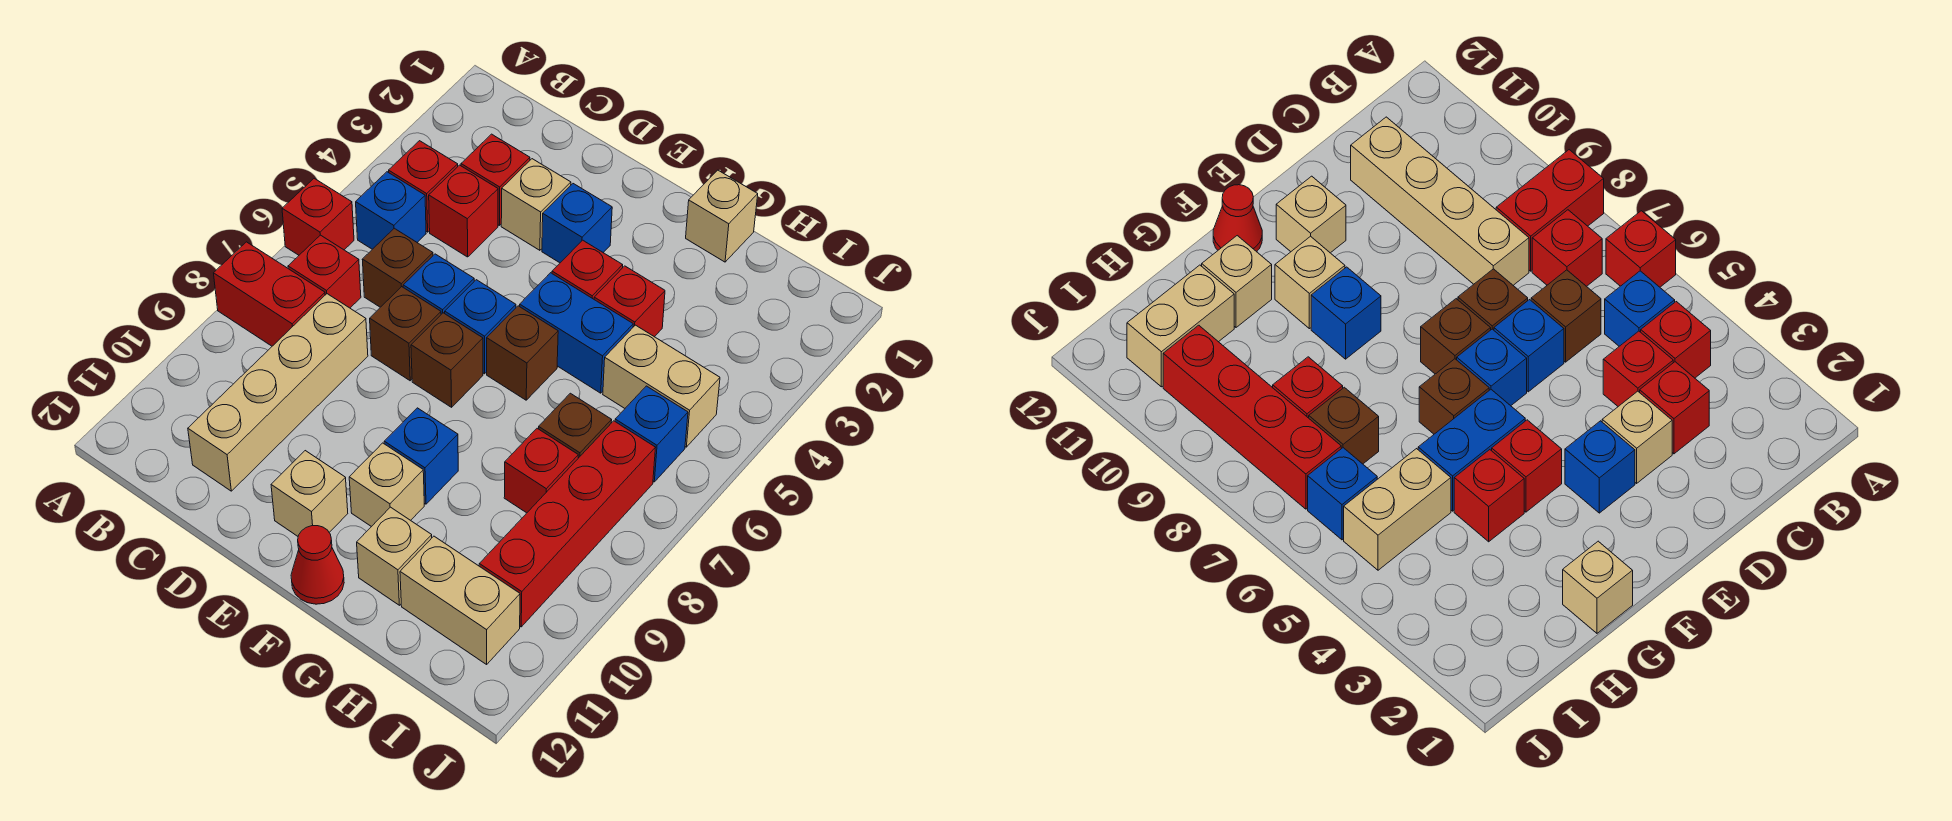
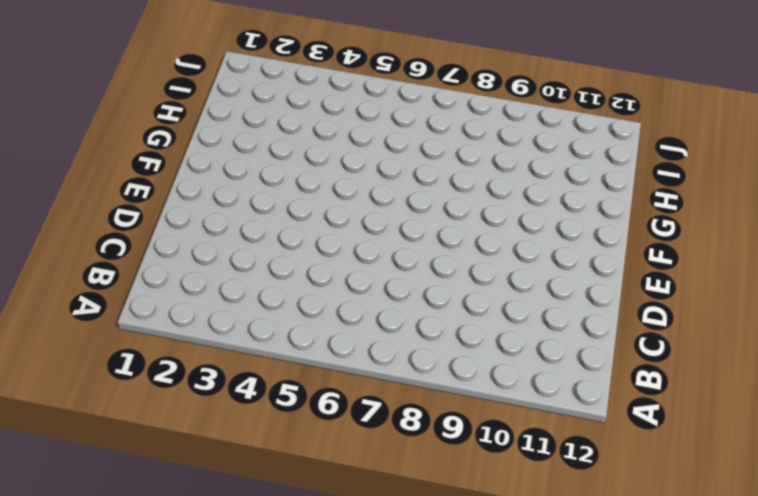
none -> red 1x1 brick [282,178,354,255]
none -> red 1x2 brick [214,242,325,346]
none -> red 1x1 brick [389,141,458,232]
none -> blue 1x1 brick [356,172,426,249]

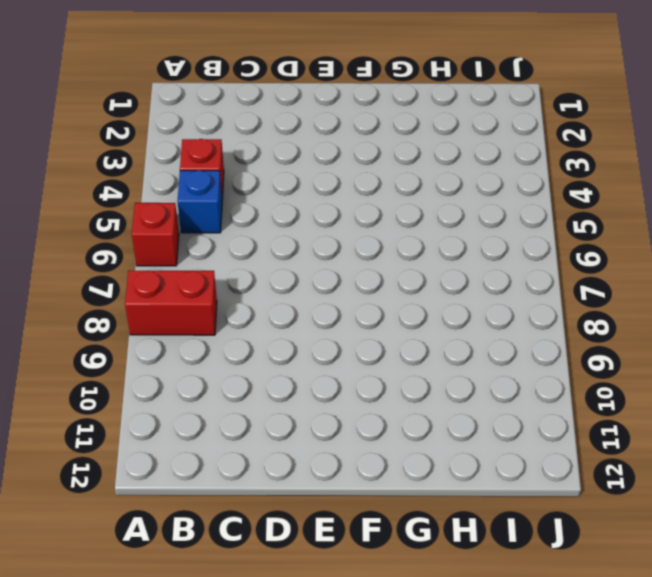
none -> red 1x1 brick [288,235,361,308]
none -> red 1x1 brick [461,134,530,226]
none -> red 1x1 brick [429,165,498,257]
none -> brown 1x1 brick [362,228,433,307]

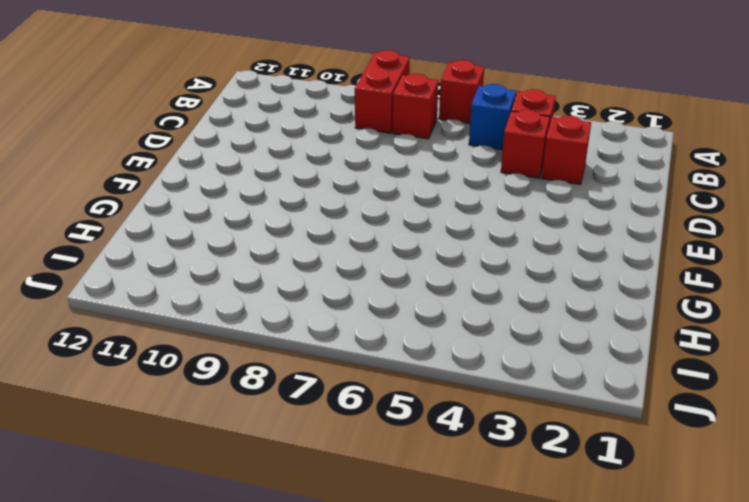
none -> brown 1x1 brick [362,228,433,307]
none -> tan 1x4 brick [188,294,368,491]
none -> tan 1x1 brick [501,159,571,250]
none -> blue 1x1 brick [403,254,474,314]

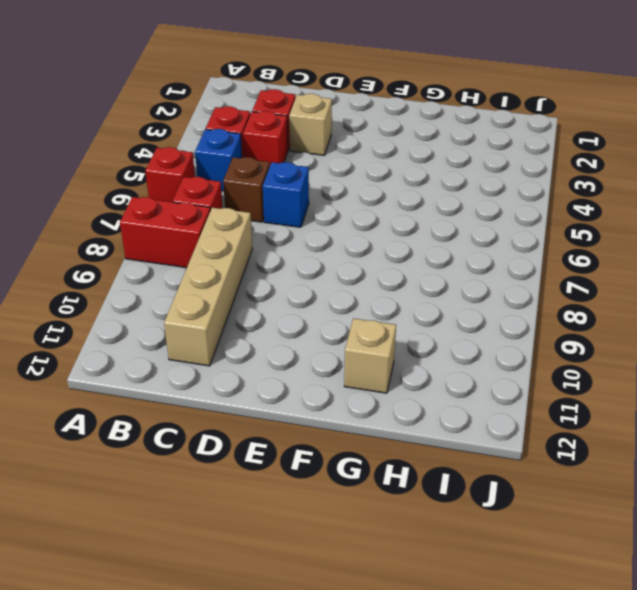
none -> brown 1x1 brick [370,287,441,381]
none -> blue 1x1 brick [542,184,612,263]
none -> blue 1x1 brick [445,280,516,374]
none -> brown 1x1 brick [411,313,483,407]

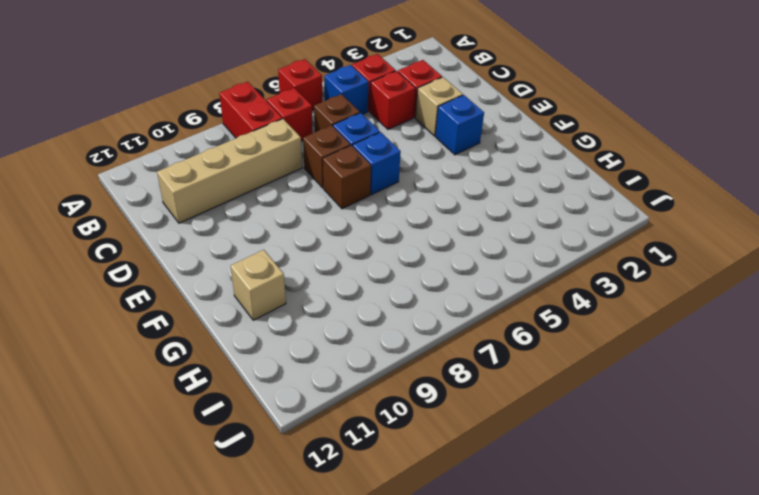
none -> tan 1x1 brick [271,451,348,536]
none -> red 1x1 brick [552,240,623,299]
none -> blue 1x2 brick [520,273,633,393]
none -> brown 1x1 brick [487,306,558,400]

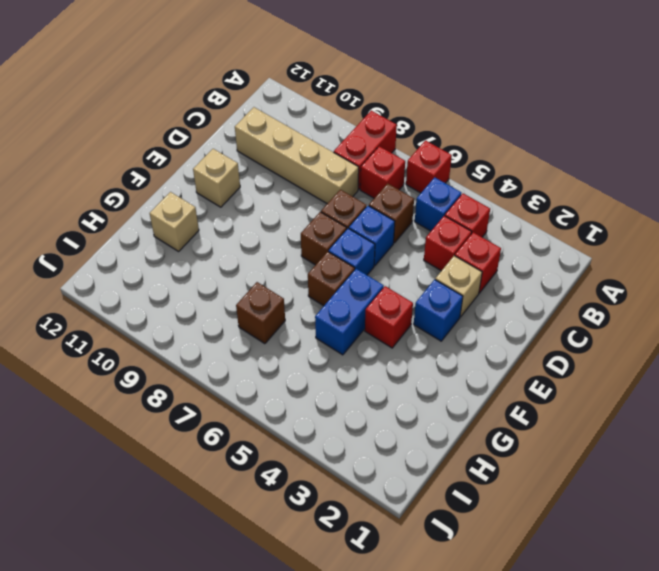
none -> blue 1x1 brick [384,408,458,504]
none -> tan 1x1 brick [349,443,424,527]
none -> red 1x1 cone [291,526,344,604]
none -> tan 1x1 brick [686,170,758,262]

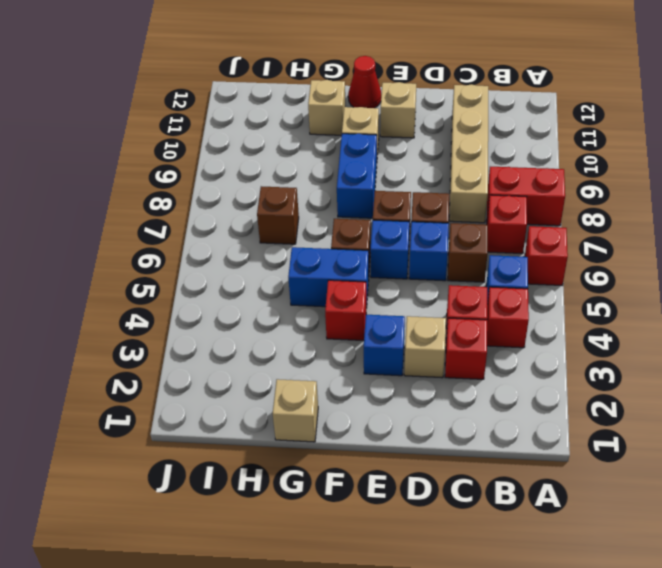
blue 1x2 brick [337,134,377,218] -> blue 1x1 brick [384,408,458,504]
none -> red 1x1 brick [594,266,665,337]
none -> tan 1x2 brick [603,325,720,447]
none -> red 1x1 brick [504,428,578,513]
none -> tan 1x2 brick [400,536,520,664]

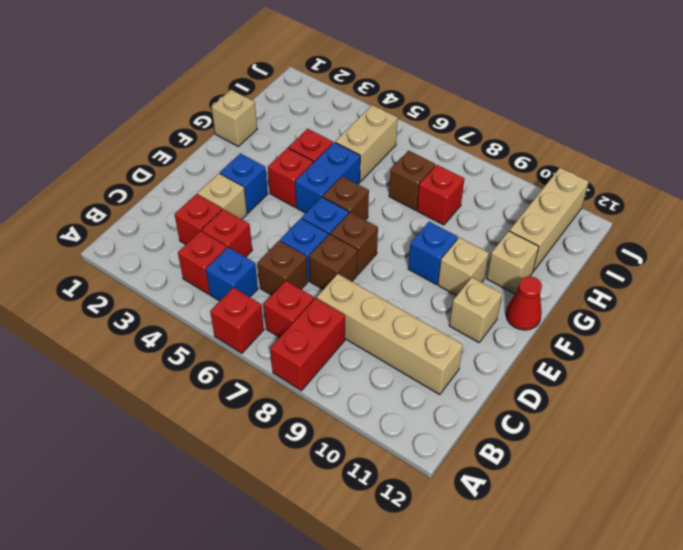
tan 1x3 brick [510,168,589,271] -> tan 1x2 brick [400,536,520,664]
none -> blue 1x1 brick [615,386,688,482]
none -> red 1x4 brick [479,421,656,627]

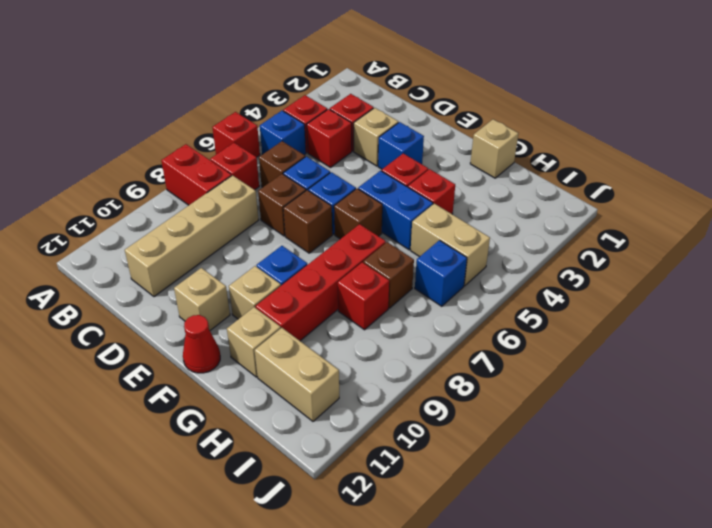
red 1x4 brick [256,224,386,341] -> red 1x4 brick moved to [479,421,656,627]

